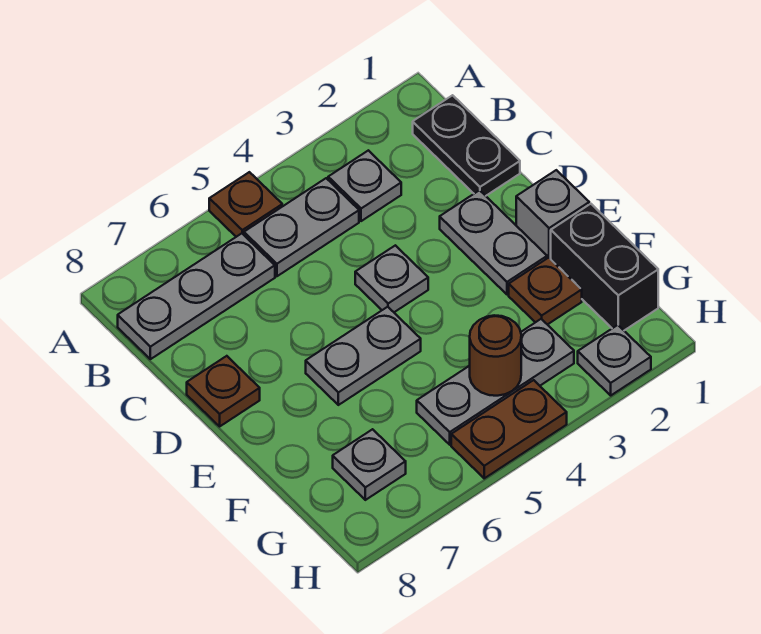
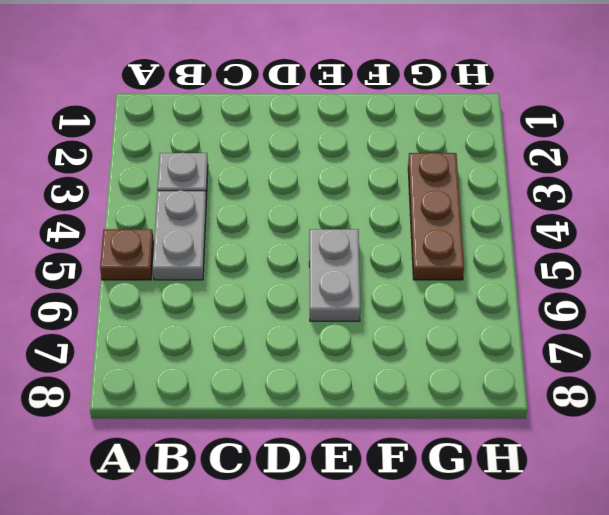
brown 1x3 plate [408,152,464,280] -> grey 1x3 plate [417,319,574,445]
none -> black 1x2 plate [413,95,520,196]
none -> grey 1x3 plate [118,233,275,359]
none -> grey 1x2 plate [440,190,547,294]

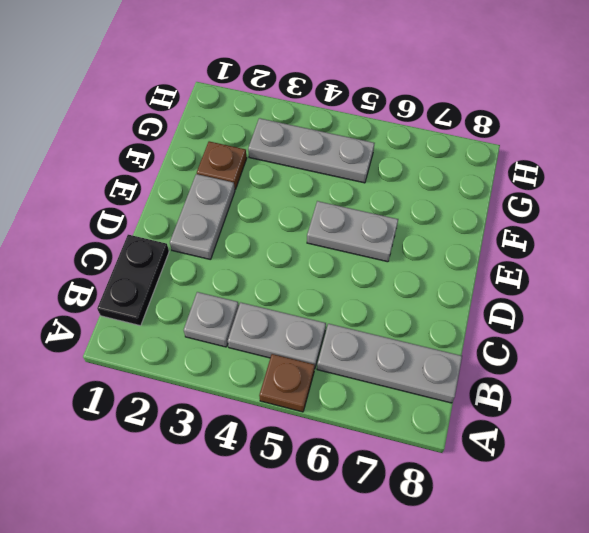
none -> grey 1x1 plate [355,245,428,312]
none -> brown 1x1 plate [187,356,260,426]
none -> grey 1x1 brick [516,170,589,259]

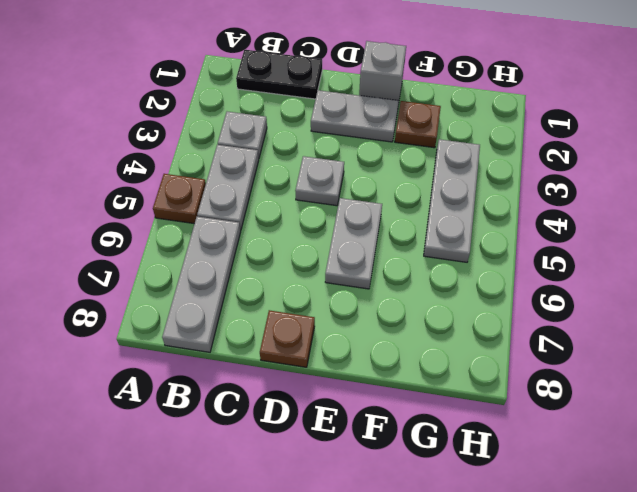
none -> black 1x2 brick [551,204,658,330]
none -> grey 1x1 plate [333,429,406,500]
none -> grey 1x1 plate [578,325,651,395]

